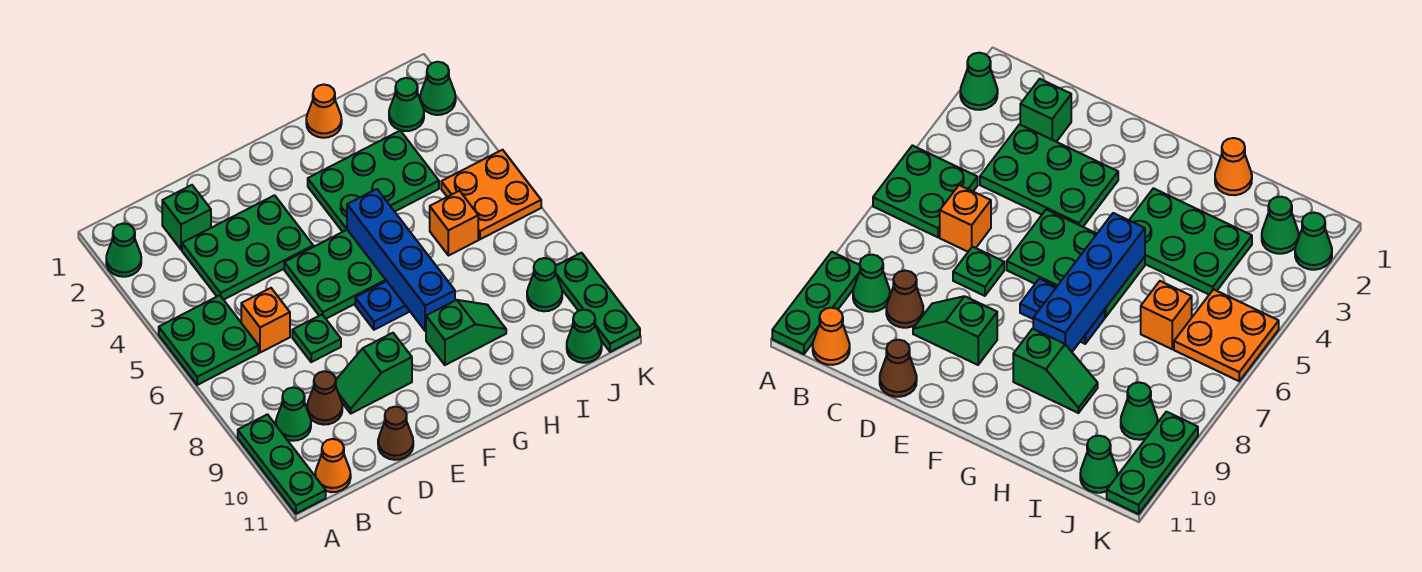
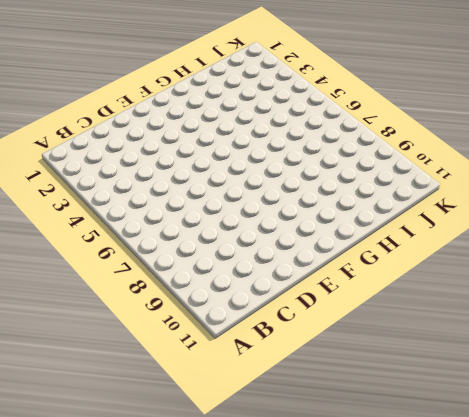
none -> green 1x1 cone [106,223,141,277]
none -> green 2x2 plate [159,295,259,385]
none -> green 1x3 plate [238,414,326,514]

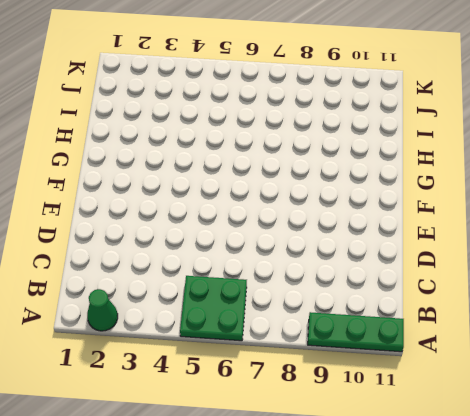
none -> green 1x1 cone [276,388,311,441]
none -> orange 1x1 cone [315,439,351,492]
none -> green 1x1 brick [162,185,211,250]

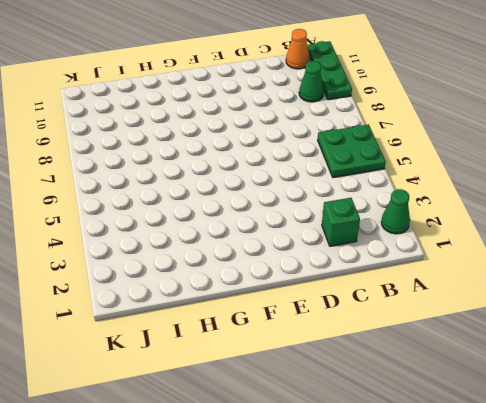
none -> green 2x3 plate [182,195,313,300]
none -> orange 1x1 brick [241,288,290,353]
none -> brown 1x1 cone [307,371,342,425]

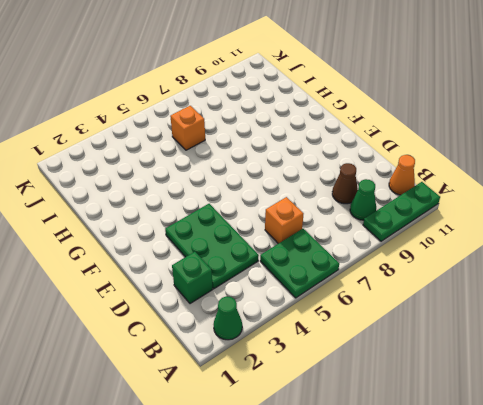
none -> green 1x1 plate [292,315,341,362]
none -> green 1x2 slope [336,333,412,413]
none -> brown 1x1 cone [378,407,413,460]

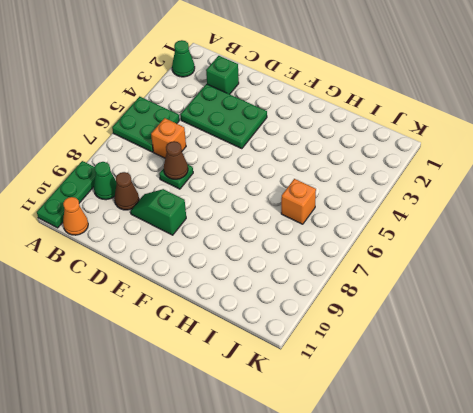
brown 1x1 cone [164,141,188,179] -> brown 1x1 cone moved to [378,407,413,460]
none -> green 2x3 plate [284,230,386,319]
none -> blue 1x2 plate [355,281,410,330]
none -> green 2x3 plate [308,131,439,232]

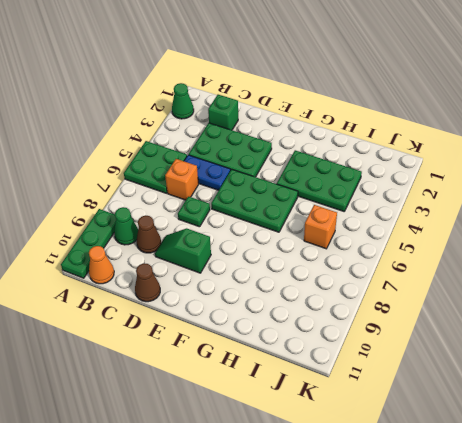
blue 1x2 plate [184,155,231,190] -> blue 1x2 plate moved to [355,281,410,330]
none -> green 1x2 slope [426,300,506,365]
none -> orange 1x1 cone [306,85,342,138]
none -> green 1x1 cone [389,78,424,131]

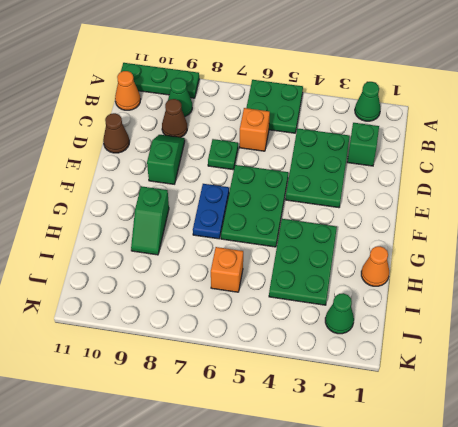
none -> orange 2x2 plate [441,150,541,239]
none -> green 1x1 cone [527,258,562,311]
none -> green 1x1 cone [567,309,602,363]

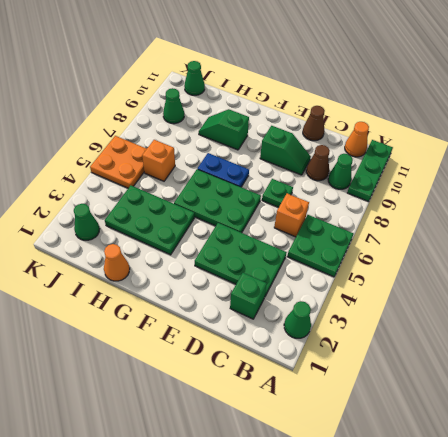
none -> green 1x1 cone [420,62,456,115]
none -> green 1x3 plate [556,253,640,352]
none -> blue 1x4 brick [347,189,455,331]

